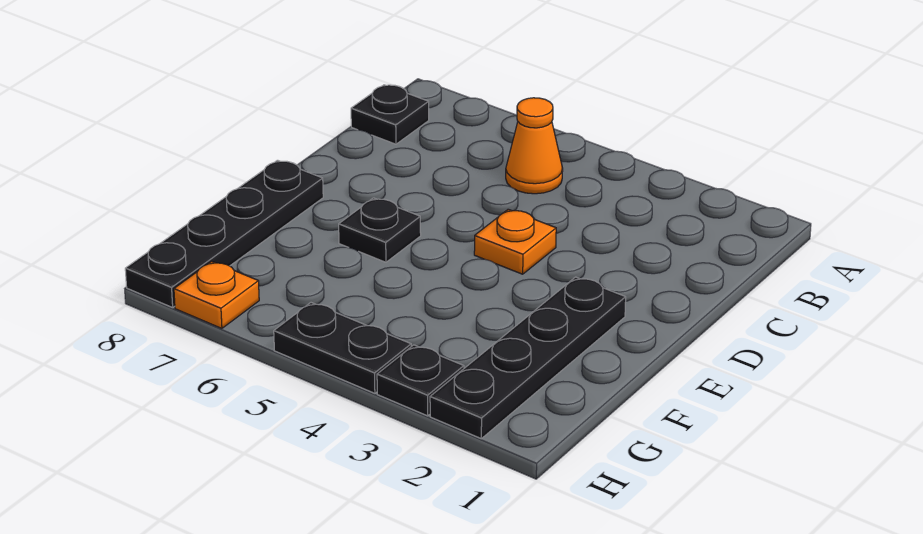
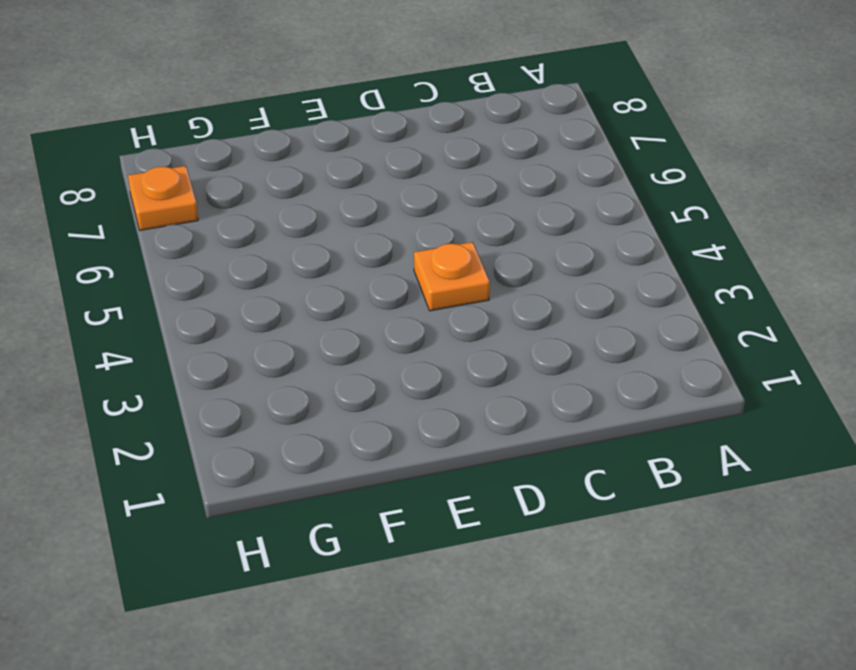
none -> orange 1x1 cone [506,98,563,194]
none -> black 1x1 plate [351,85,429,144]

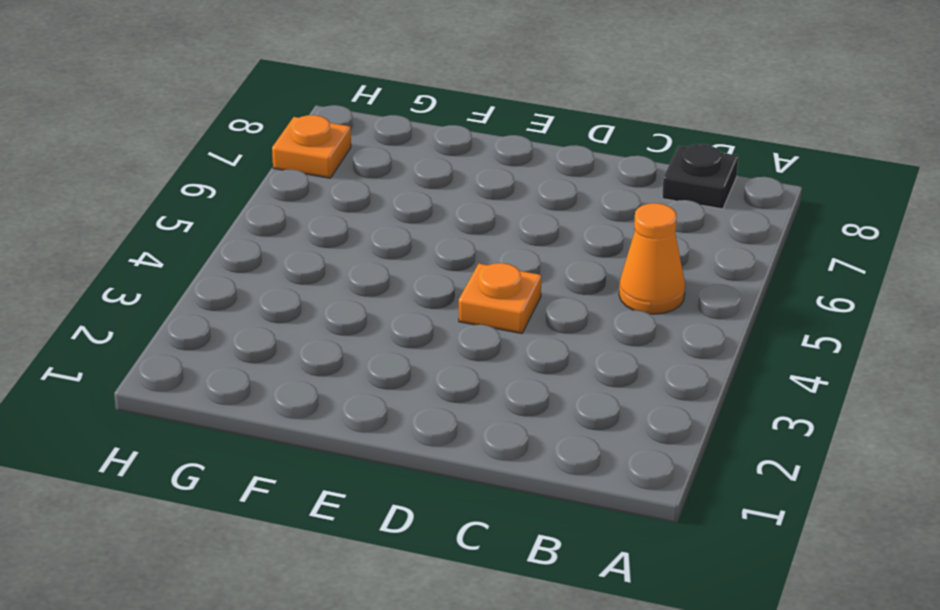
none -> black 1x4 plate [430,277,626,439]
none -> black 1x1 plate [339,198,421,262]

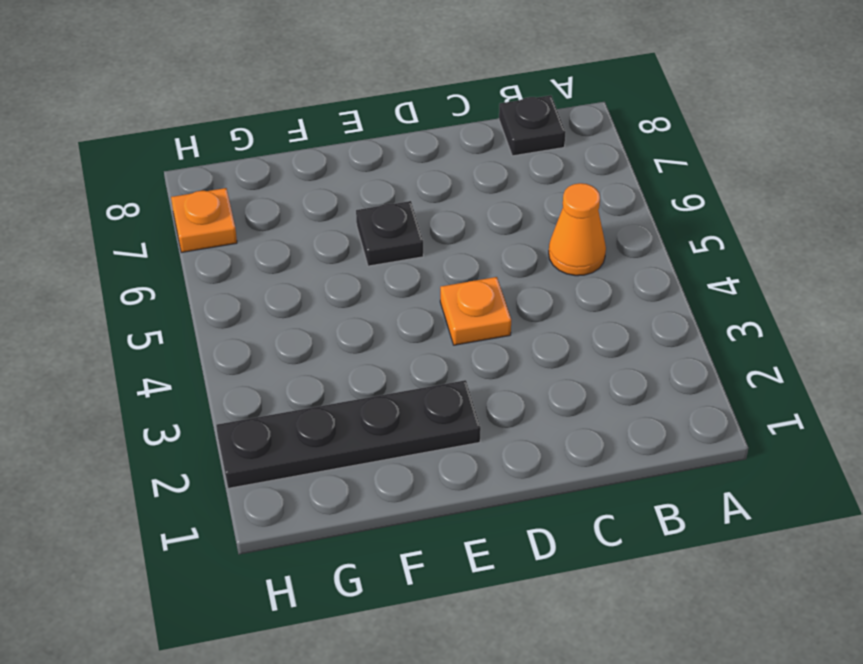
none -> black 1x4 plate [125,160,323,308]
none -> black 1x1 plate [377,345,464,416]

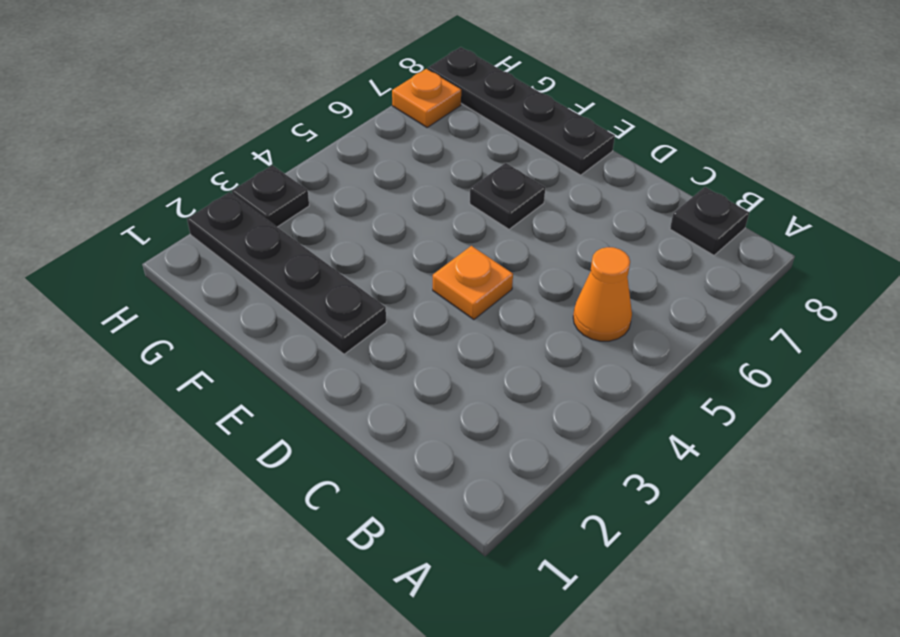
none -> black 1x2 plate [274,303,411,393]

